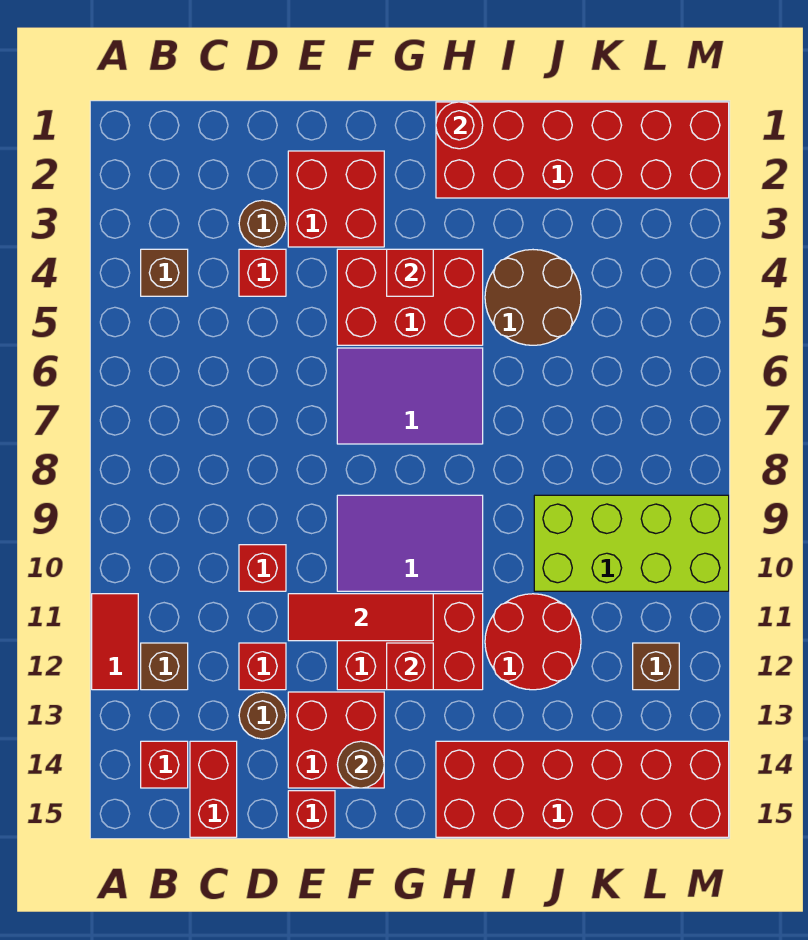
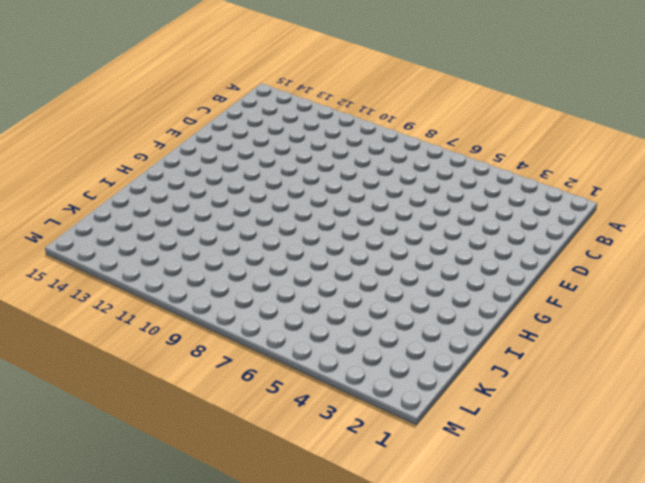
none -> red 1x2 tile [92,594,138,690]
none -> brown 1x1 brick [141,249,188,296]
none -> brown 1x1 brick [141,643,188,690]

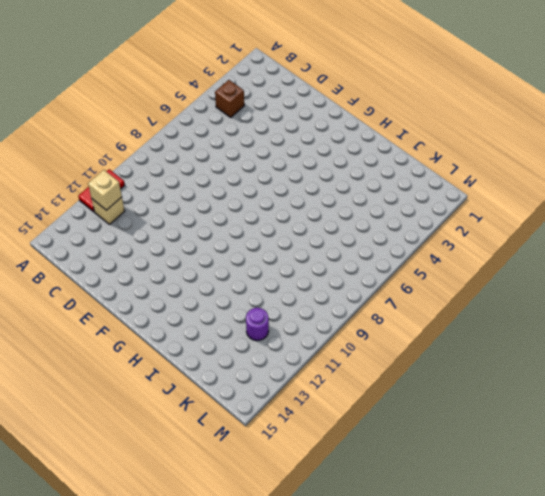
tan 1x1 brick [92,197,124,224] -> brown 1x1 brick [141,643,188,690]
tan 1x1 brick [88,170,122,210] -> none
purple 1x1 round brick [246,308,269,341] -> none
none -> red 1x1 brick [141,741,188,788]
none -> red 1x2 brick [190,741,237,837]
none -> brown 1x1 round brick [239,200,286,247]

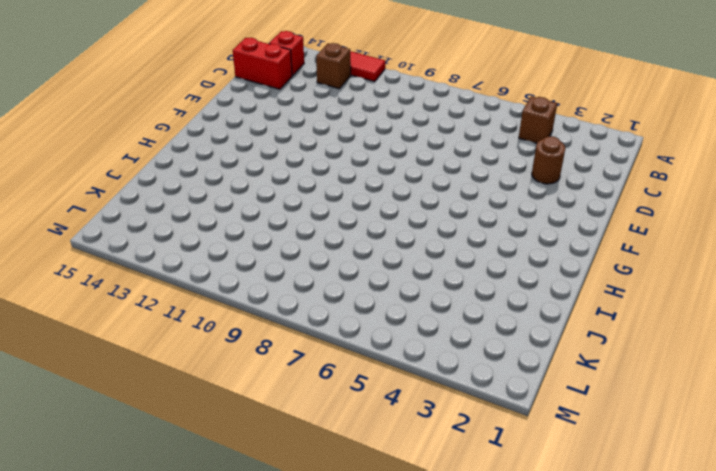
none -> red 1x1 brick [239,249,286,296]
none -> red 1x1 brick [239,545,286,591]
none -> red 1x1 brick [239,643,286,690]

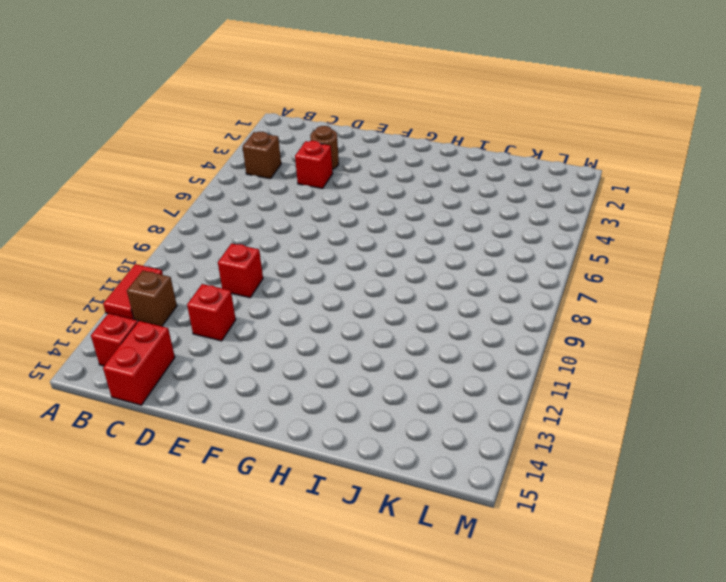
none -> brown 1x1 round brick [239,692,286,739]
none -> red 2x2 brick [288,151,384,247]
none -> red 2x2 brick [288,692,384,788]

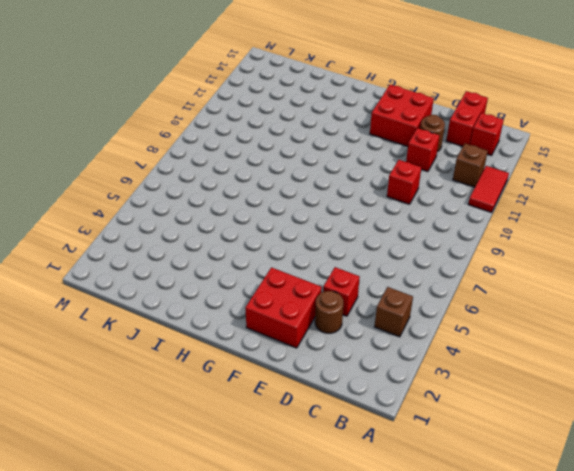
none -> red 1x1 brick [288,791,335,837]
none -> red 2x3 brick [337,249,483,345]
none -> purple 2x3 tile [337,348,483,444]

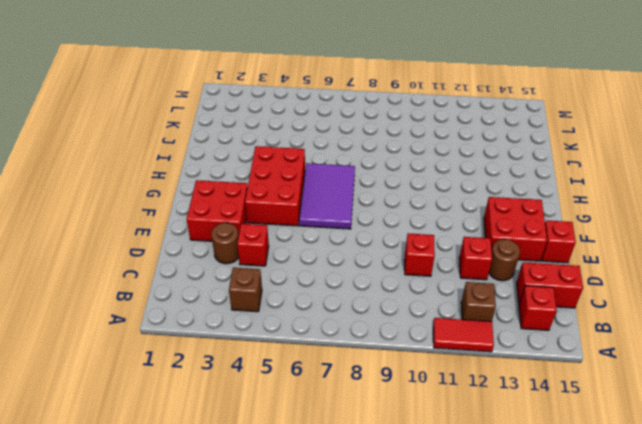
none -> purple 2x3 tile [337,495,483,591]
none -> red 2x3 brick [337,594,483,690]
none -> red 2x6 brick [436,102,729,198]

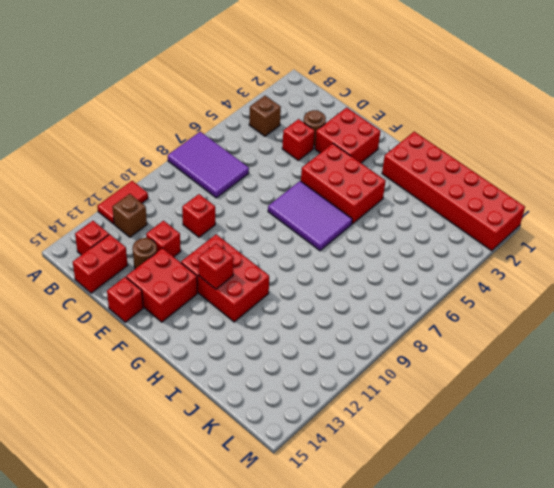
purple 2x3 tile [168,132,249,198] -> purple 2x3 tile moved to [337,495,483,591]
none -> red 2x6 brick [436,741,729,837]
none -> brown 2x2 round brick [485,250,581,345]
none -> red 2x2 round brick [485,594,581,690]

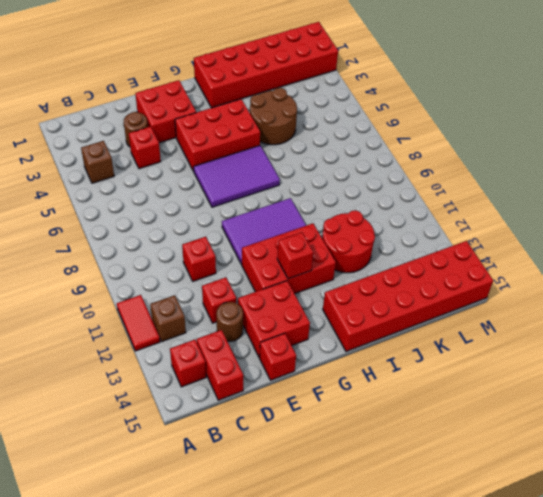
none -> lime 2x4 brick [534,495,729,591]
none -> brown 1x1 brick [633,643,679,690]
none -> red 1x3 tile [288,594,433,641]

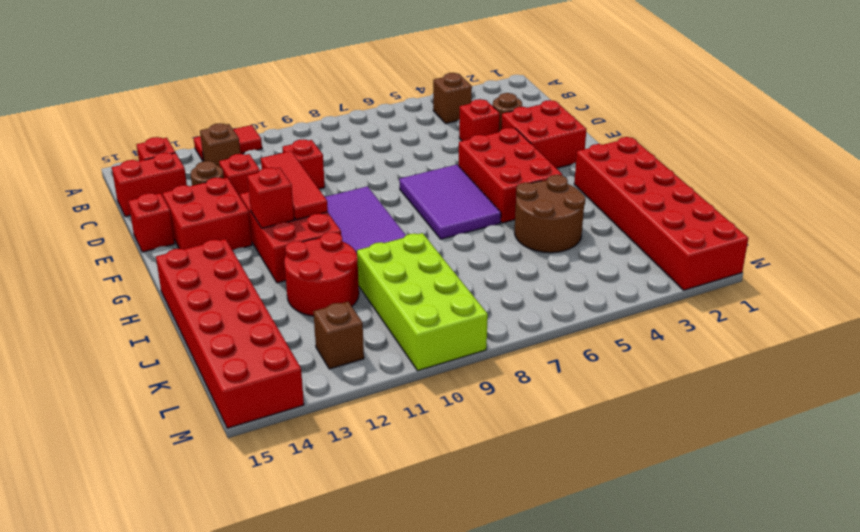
none -> brown 1x1 round brick [338,741,384,788]
none -> red 1x1 brick [387,249,433,296]
none -> red 1x1 round brick [436,102,483,149]

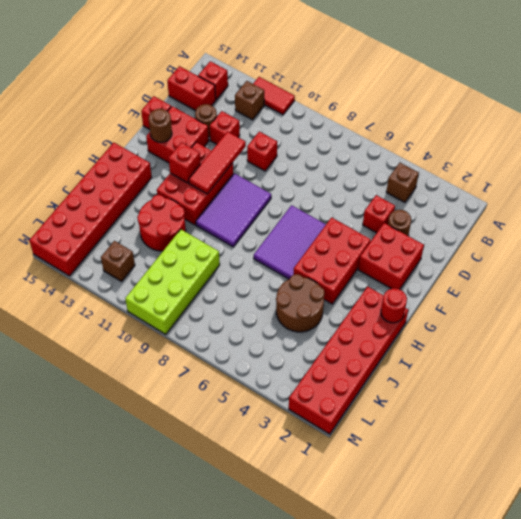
none -> red 1x1 brick [387,249,433,296]

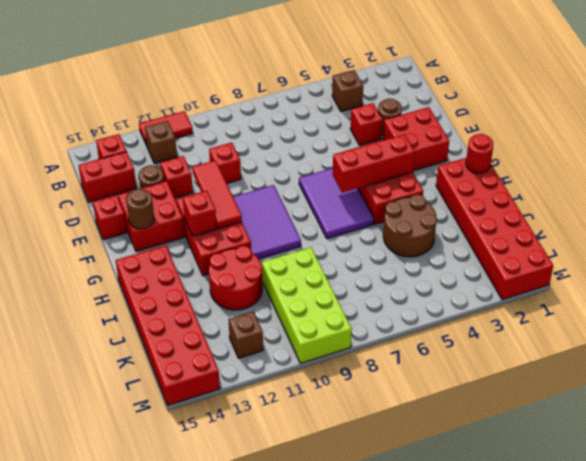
red 1x3 brick [333,134,415,193] -> red 1x1 brick [387,249,433,296]

